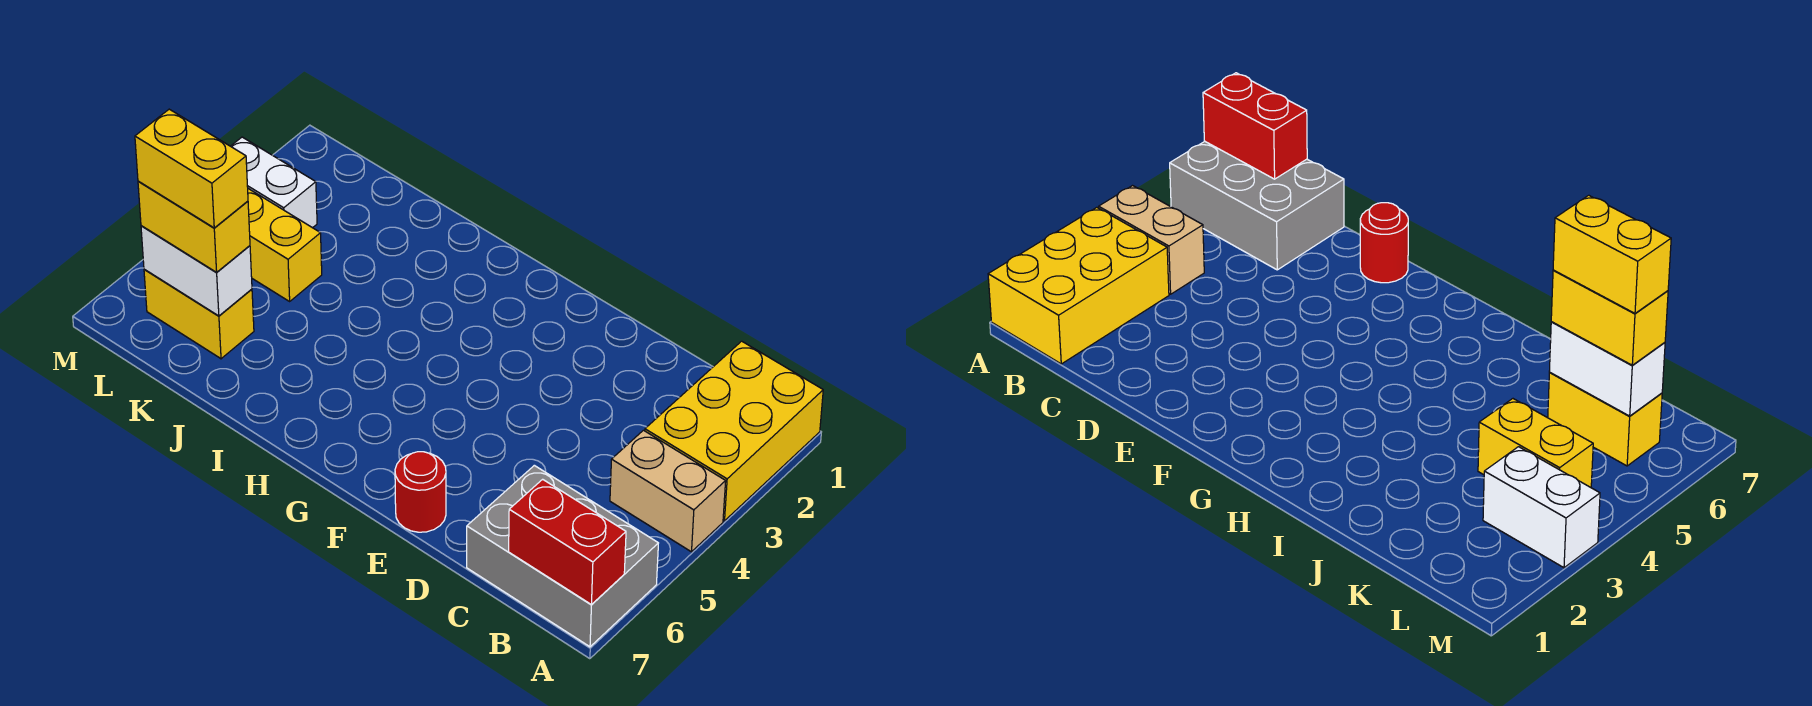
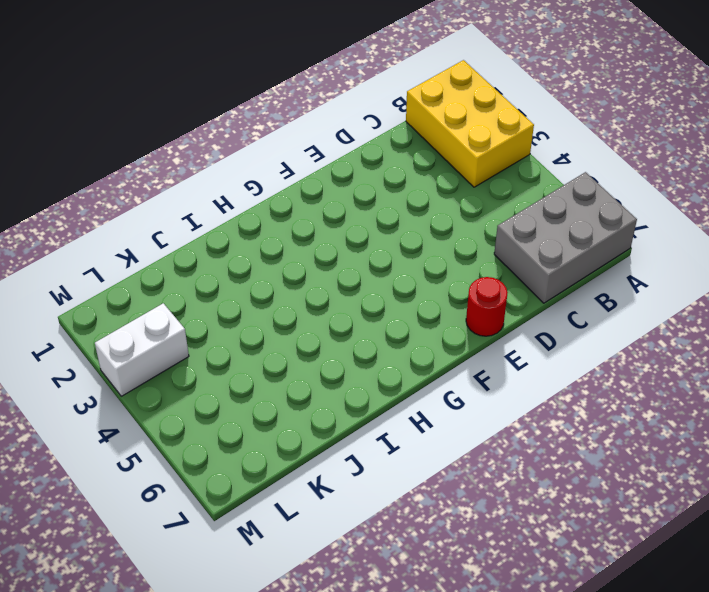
none -> tan 1x2 brick [610,430,726,552]
none -> yellow 1x2 brick [248,189,322,301]

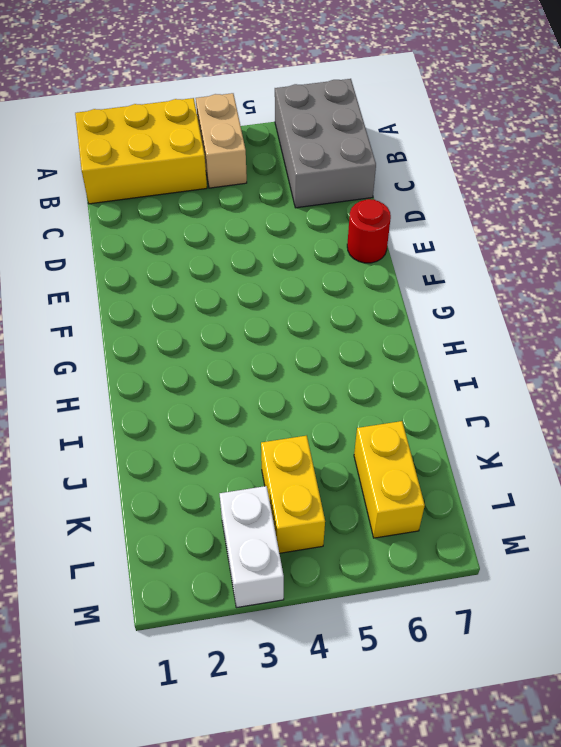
none -> red 1x2 brick [509,479,626,604]
none -> white 1x2 brick [141,226,252,316]

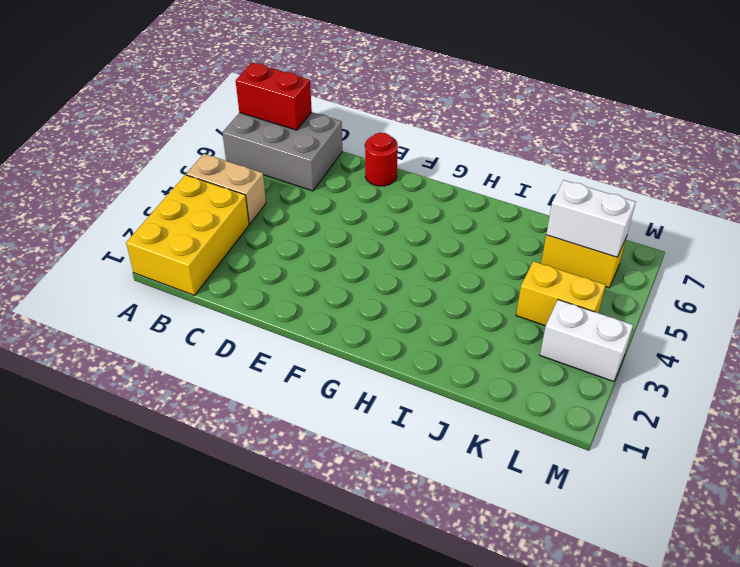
none -> yellow 1x2 brick [138,181,250,272]
none -> yellow 1x2 brick [135,109,248,228]

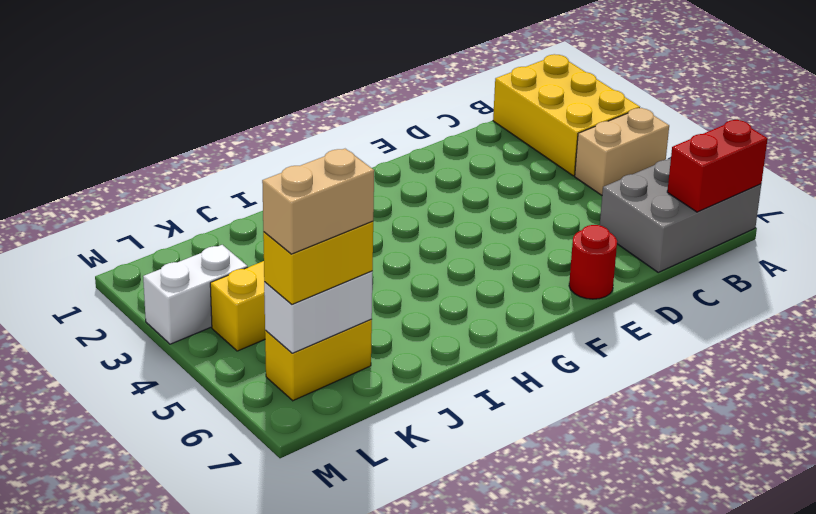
tan 1x2 brick [262,149,374,254] -> yellow 1x2 brick [135,109,248,228]

